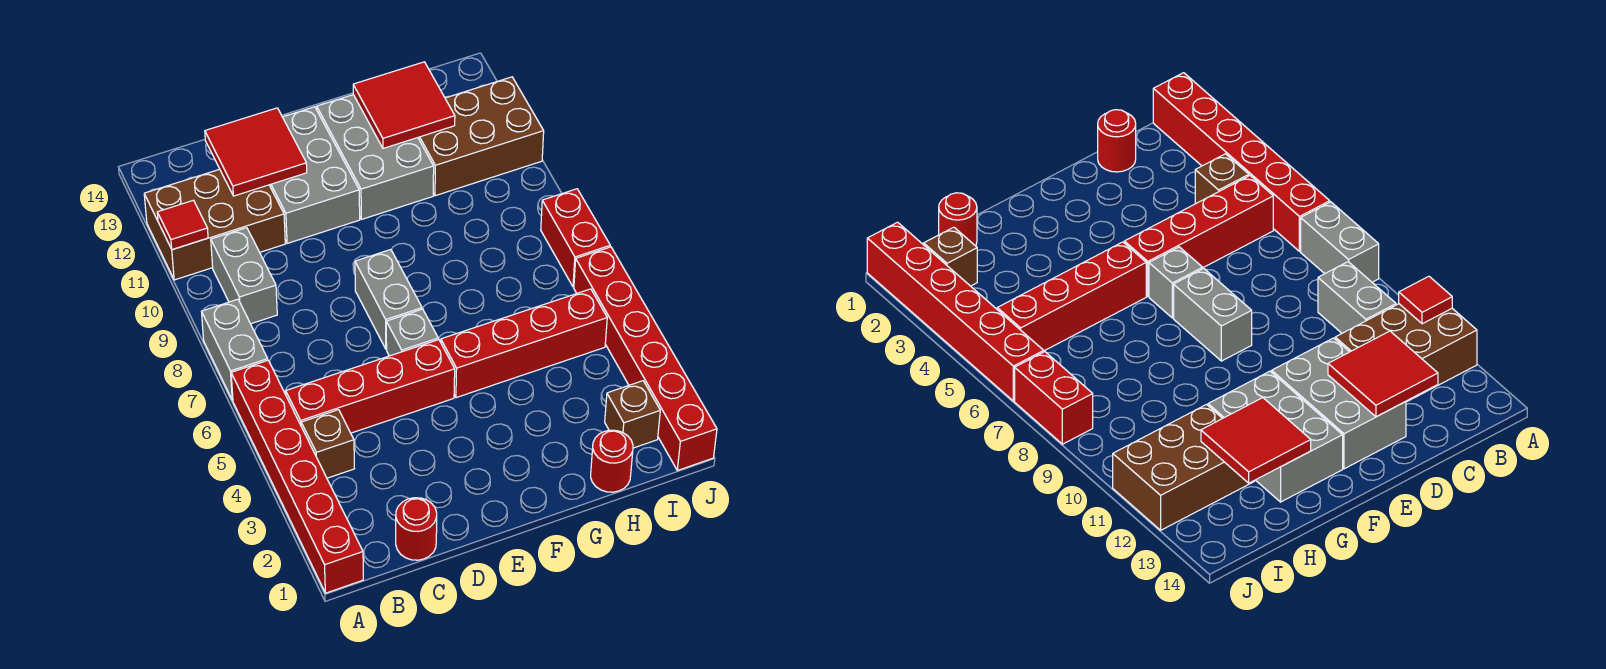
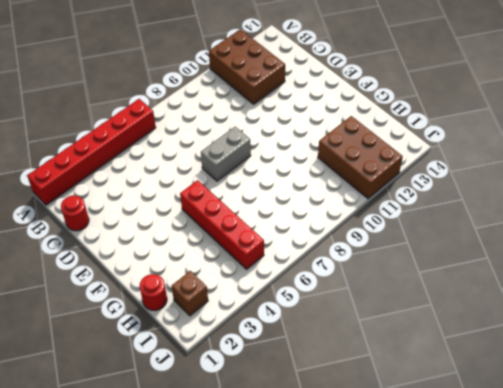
none -> grey 1x2 brick [201,299,268,400]
none -> brown 1x1 brick [301,410,354,478]
none -> red 1x4 brick [286,340,455,433]

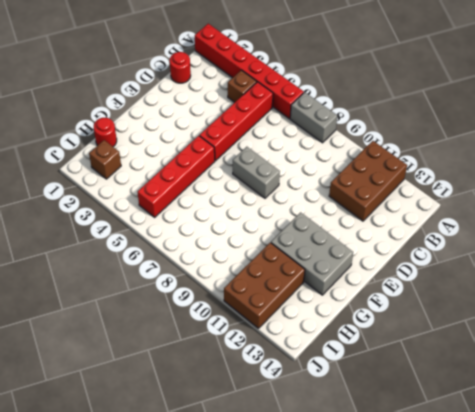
none -> grey 1x2 brick [211,228,277,324]
none -> grey 2x3 brick [270,107,360,243]
none -> grey 1x1 brick [386,309,438,356]

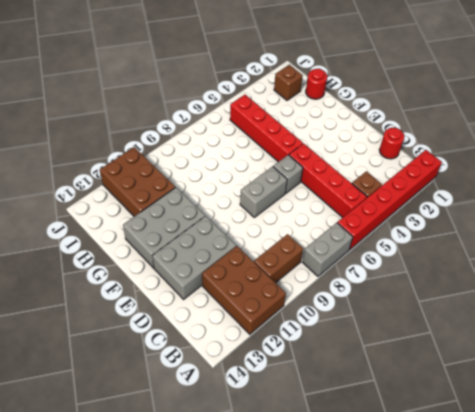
brown 1x2 brick [254,234,303,283] -> grey 1x2 brick [211,228,277,324]
none -> red 1x6 brick [574,247,717,471]
none -> red 1x2 brick [541,189,610,287]
none -> red 1x1 tile [157,200,208,250]

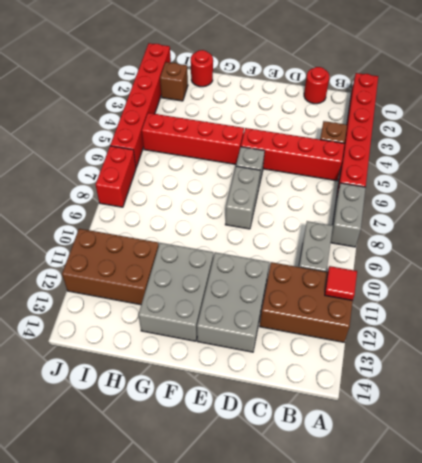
none -> red 2x2 tile [205,108,307,196]
none -> red 2x2 tile [353,62,455,148]

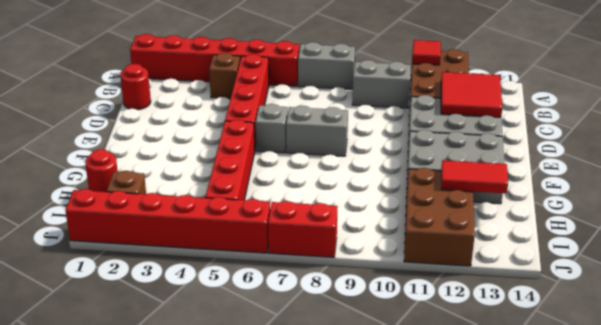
red 1x2 tile [441,160,508,194] -> red 2x2 tile [353,62,455,148]

